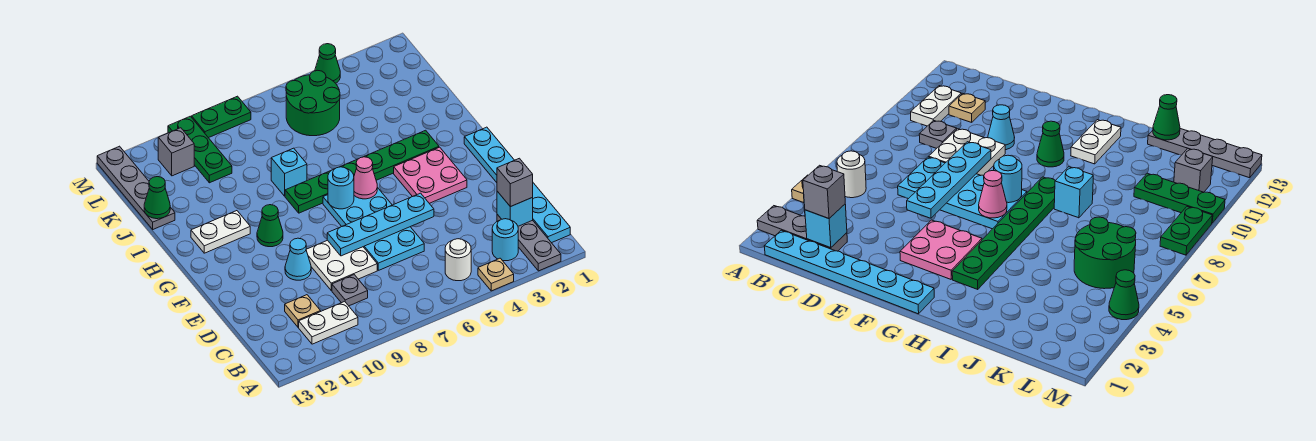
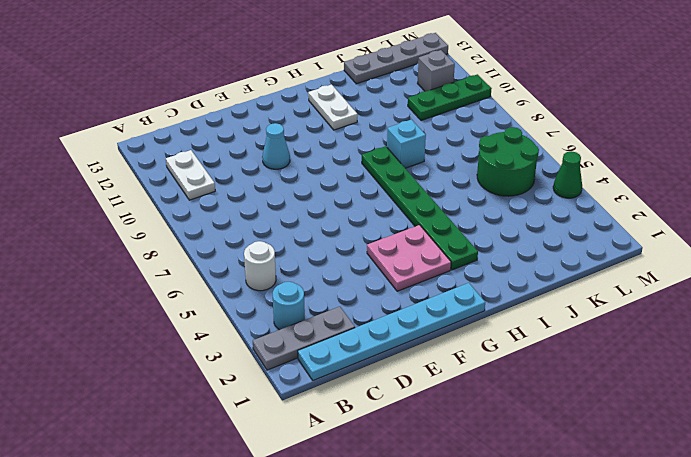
none -> tan 1x1 plate [478,258,514,291]
none -> grey 1x1 plate [332,275,368,306]
none -> tan 1x1 plate [285,295,321,327]

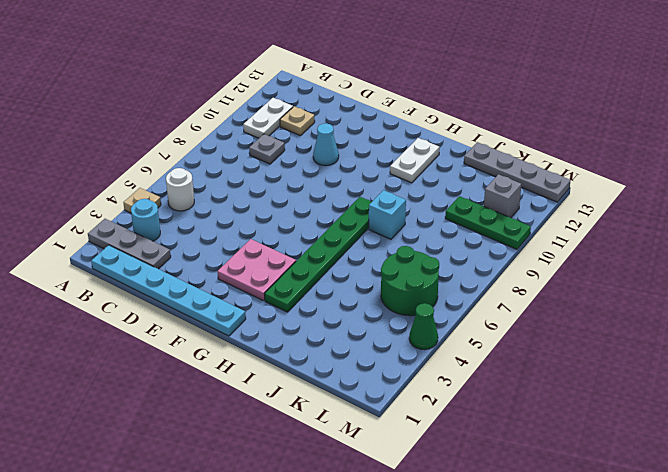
none -> cyan 2x4 plate [323,187,424,270]
none -> white 2x2 plate [306,240,377,290]
none -> green 1x1 cone [257,205,283,247]

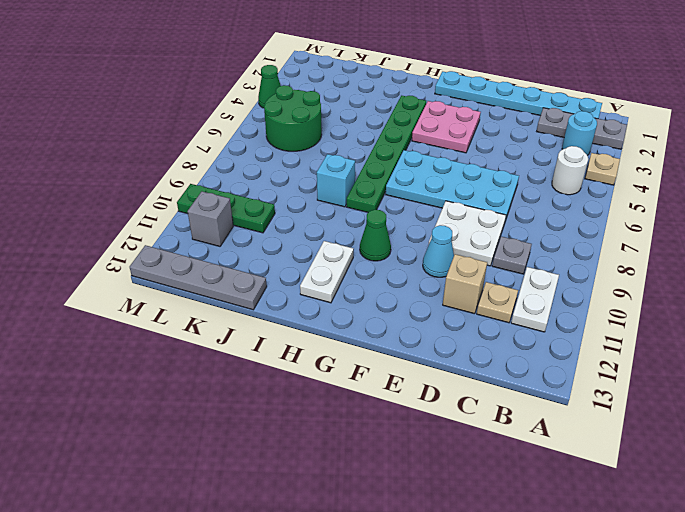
tan 1x1 brick [443,254,487,314] -> none
none -> green 1x2 plate [192,96,251,138]
none -> cyan 1x1 brick [497,191,533,226]
none -> cyan 1x4 plate [327,193,434,256]

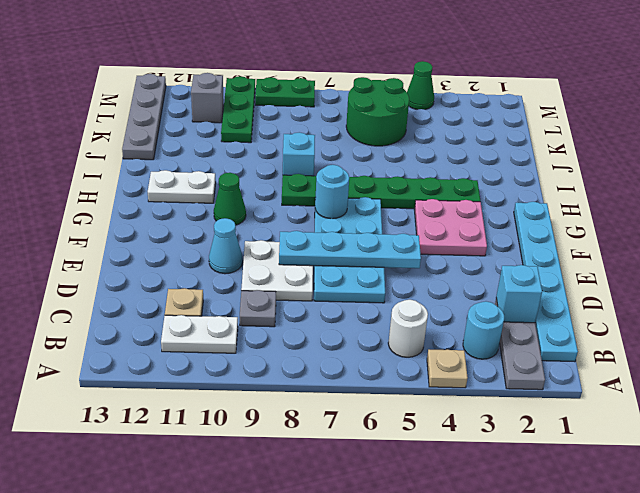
none -> pink 1x1 cone [354,157,377,199]
none -> green 1x1 cone [144,177,170,219]
none -> grey 1x1 brick [497,158,533,207]

